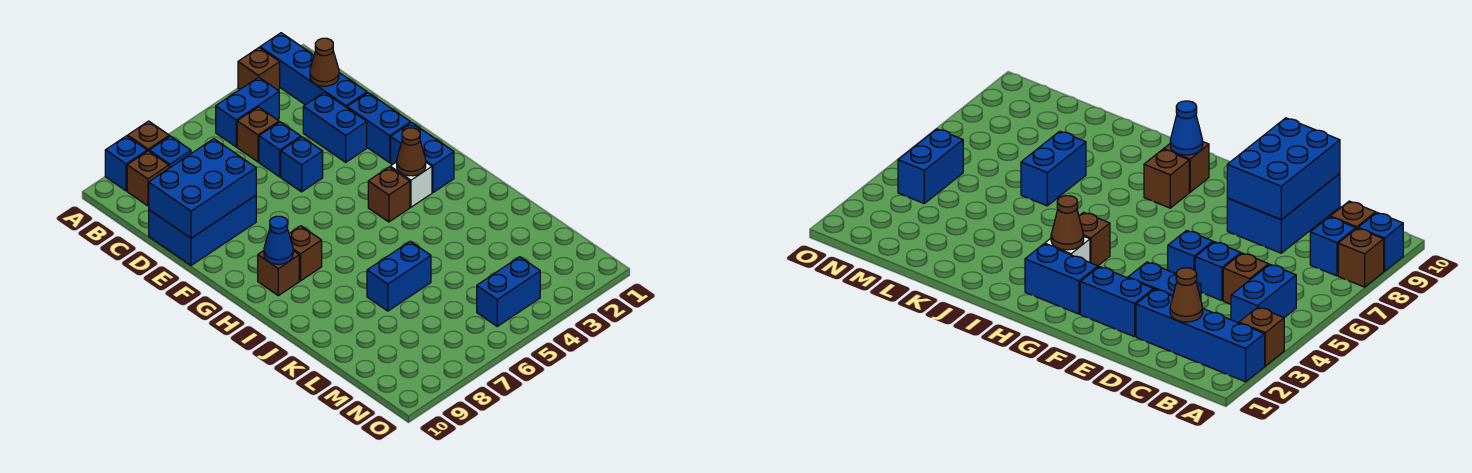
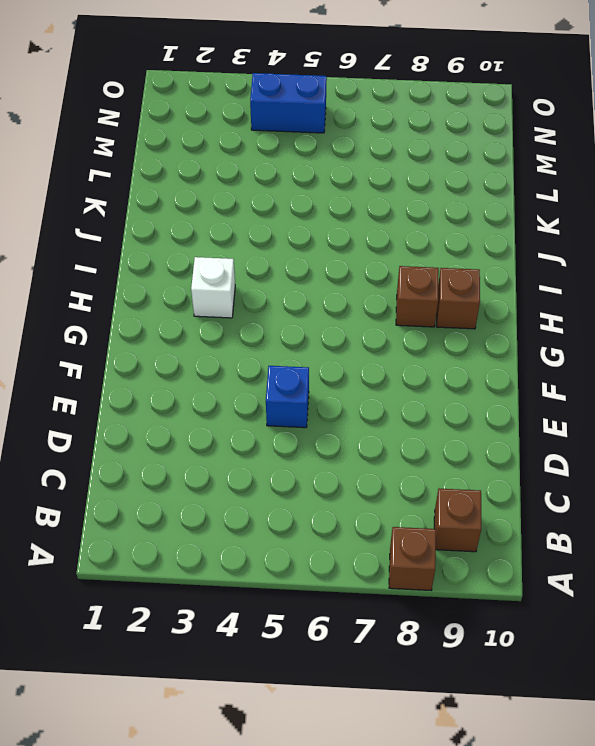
none -> blue 1x4 brick [260,33,367,108]
none -> brown 1x1 brick [238,48,280,90]
none -> blue 1x1 brick [105,136,147,191]

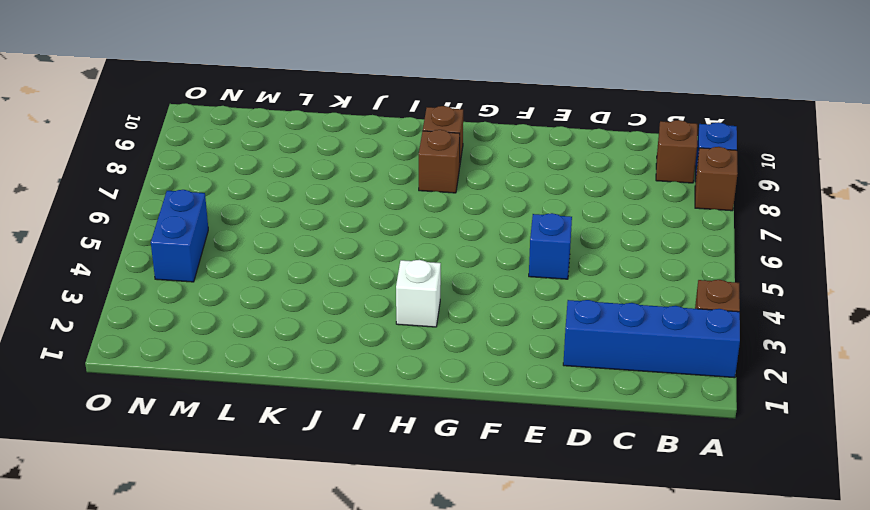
none -> blue 1x2 brick [216,77,279,147]
none -> blue 1x1 brick [149,136,191,168]
none -> brown 1x1 brick [237,107,279,162]

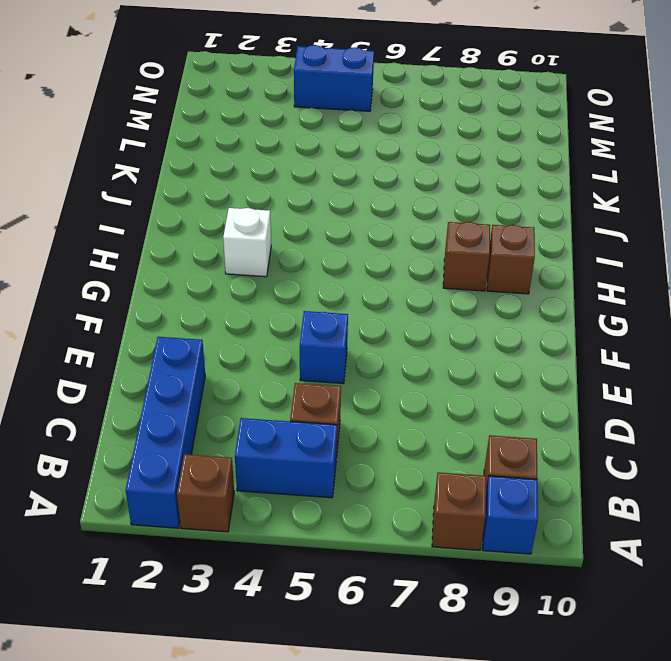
none -> blue 1x1 brick [149,136,191,168]
none -> blue 1x2 brick [303,92,367,162]
none -> blue 1x1 brick [259,122,301,177]

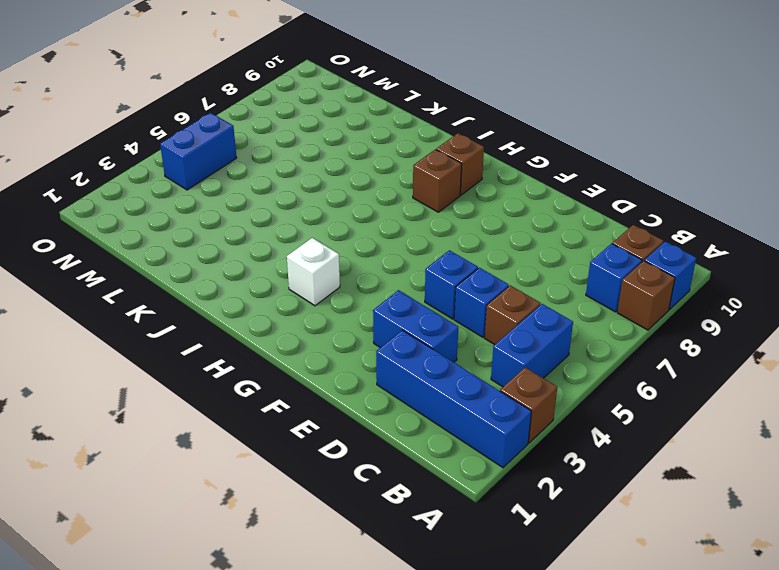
none -> blue 2x3 brick [149,195,256,265]
none -> blue 1x2 brick [347,93,411,163]
none -> blue 1x2 brick [391,123,454,192]

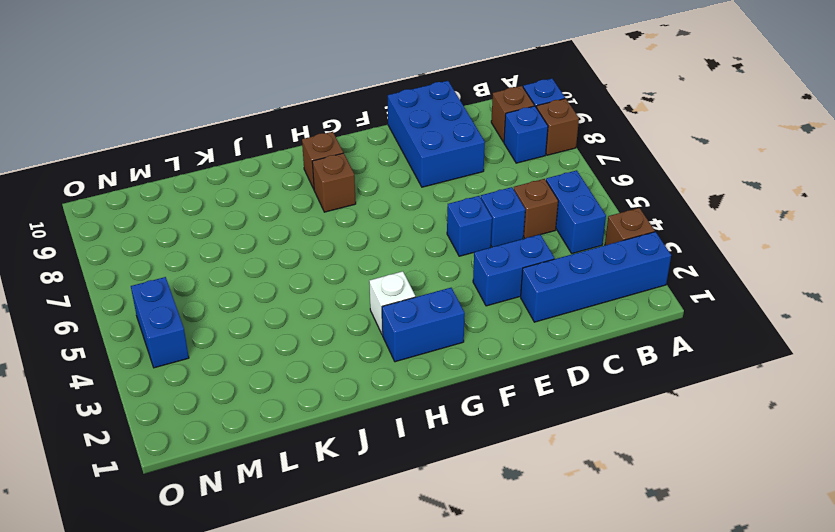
none -> blue 1x2 brick [347,93,411,163]
none -> brown 1x1 brick [368,167,410,222]
none -> blue 1x2 brick [367,241,431,311]

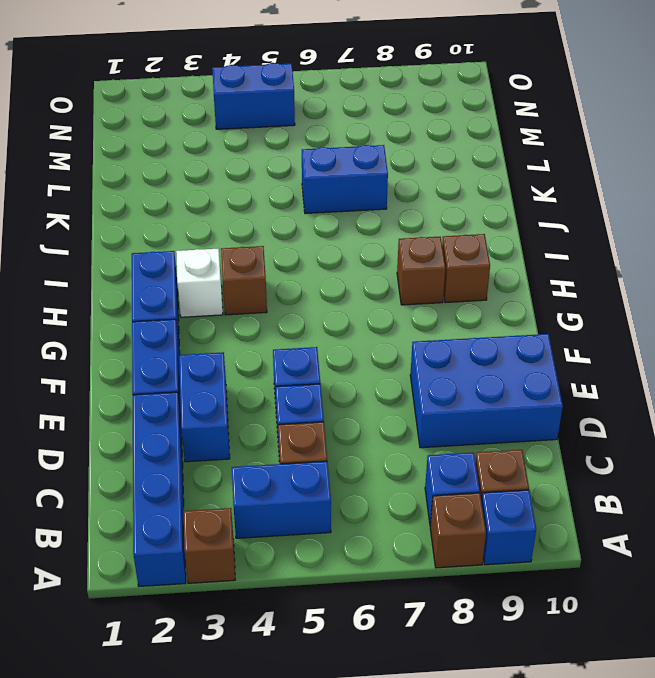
none -> brown 1x1 cone [310,38,339,86]
none -> blue 2x3 brick [149,139,256,238]
none -> brown 1x1 cone [397,128,426,176]

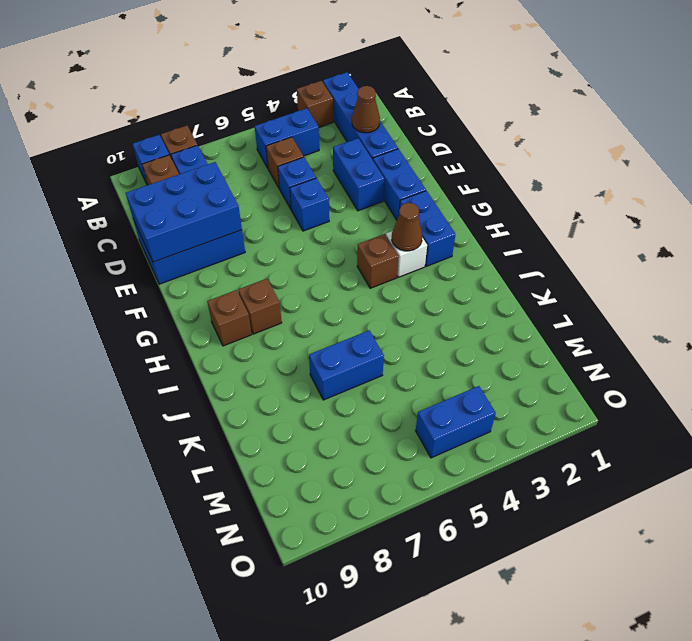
none -> blue 1x1 cone [264,216,293,264]

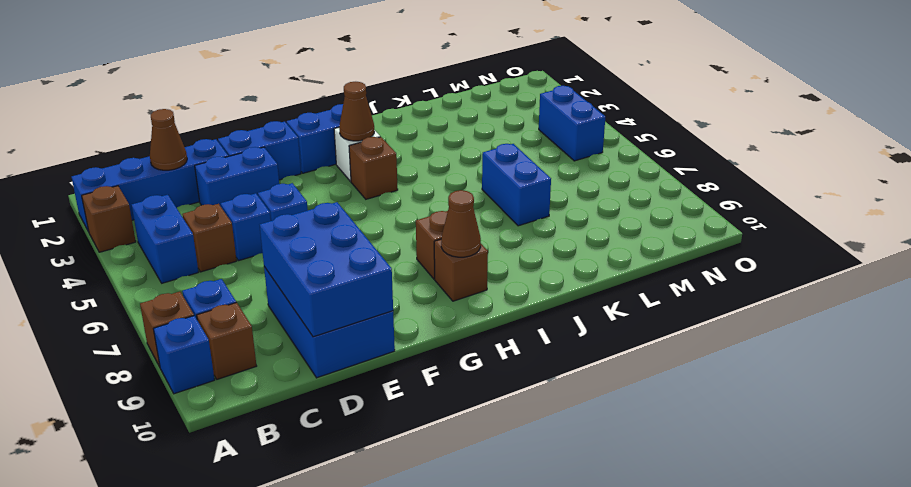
brown 1x1 cone [441,190,481,257] -> blue 1x1 cone [264,216,293,264]

